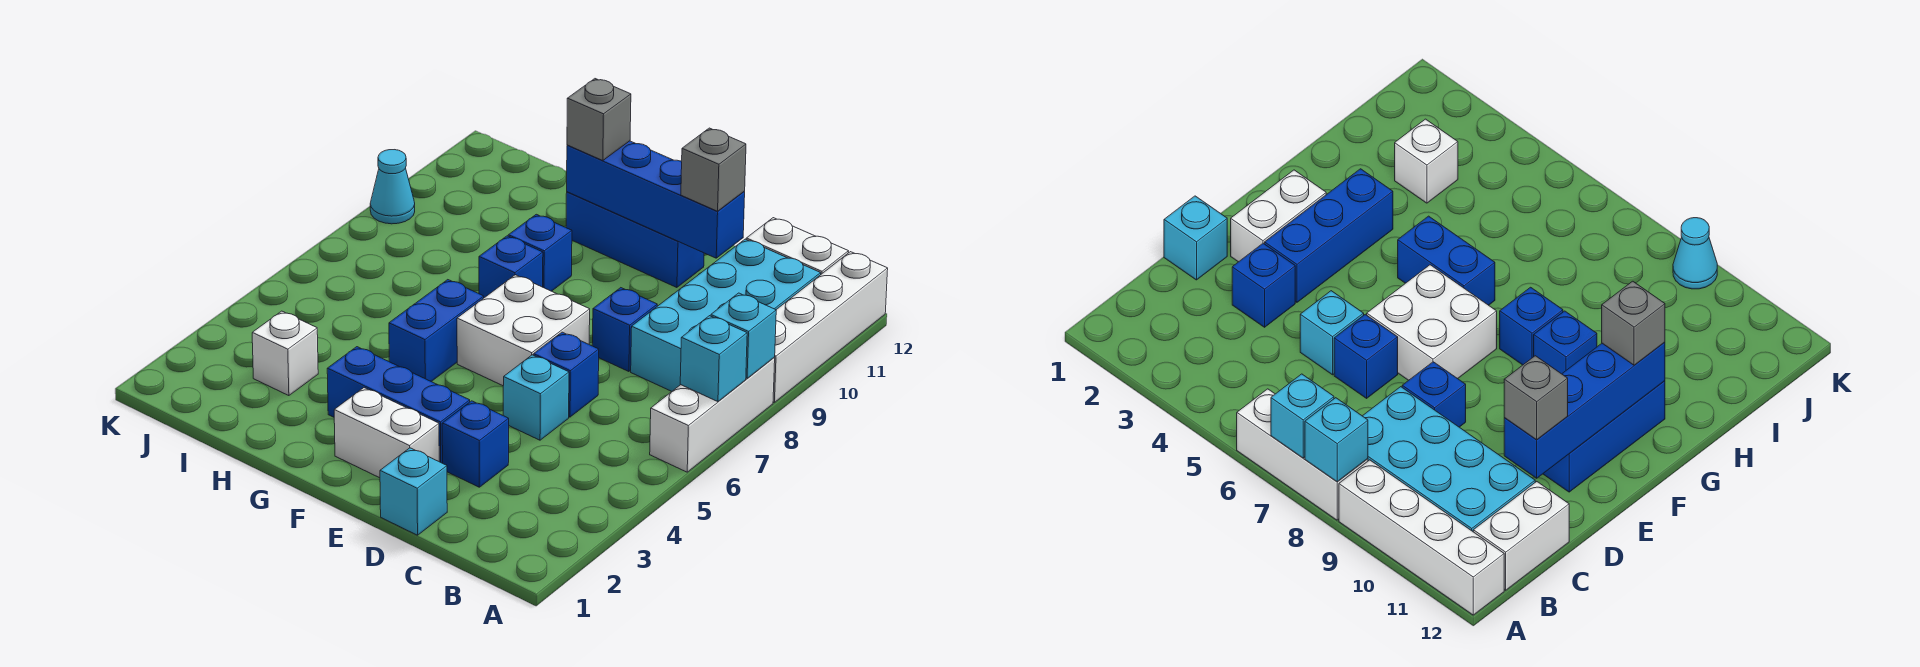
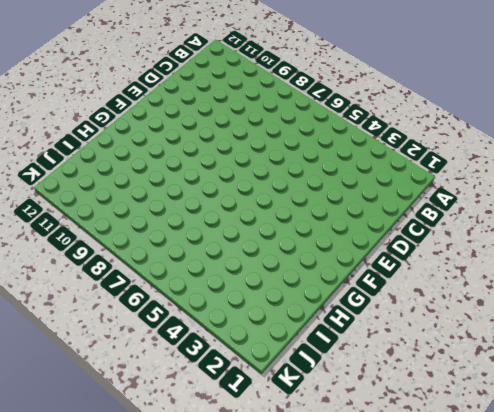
none -> white 1x3 brick [650,358,775,472]
none -> white 1x4 brick [773,252,888,402]
none -> cyan 2x4 brick [631,239,821,392]

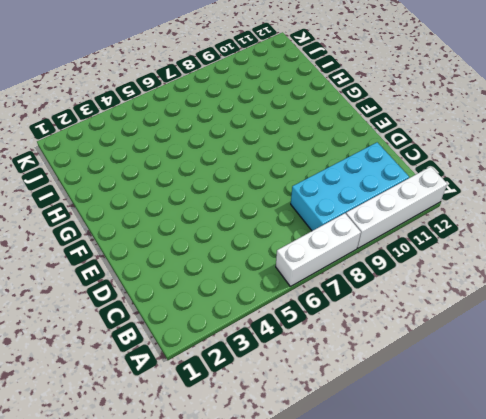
none -> white 1x2 brick [746,218,849,274]
none -> cyan 1x1 brick [380,448,447,535]
none -> blue 1x1 brick [442,401,509,487]

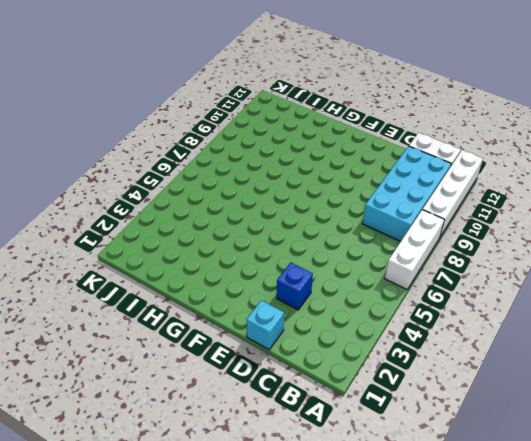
none -> cyan 1x1 brick [503,355,569,440]
none -> blue 1x1 brick [534,332,599,417]
none -> blue 1x1 brick [592,288,657,372]

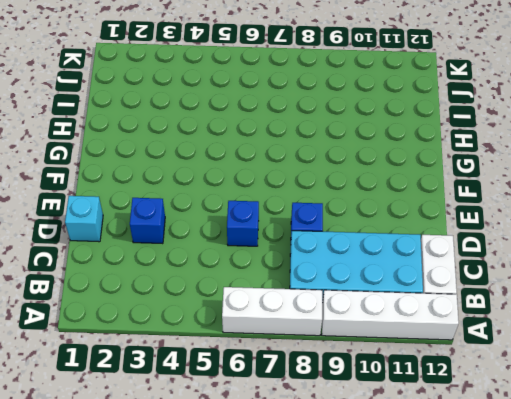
none -> cyan 1x1 brick [503,355,569,440]
none -> white 1x2 brick [334,388,439,478]
none -> blue 1x3 brick [327,347,470,463]

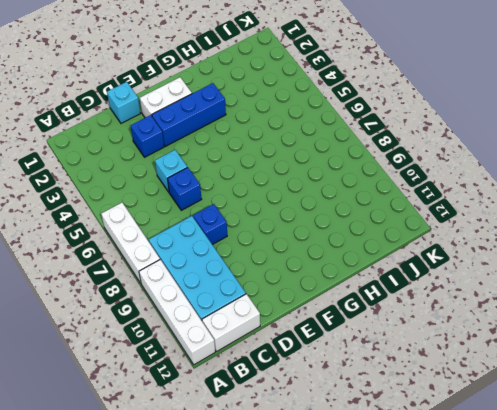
none -> white 2x2 brick [457,275,590,386]
none -> blue 1x3 brick [566,192,704,288]
none -> blue 1x2 brick [389,280,484,382]

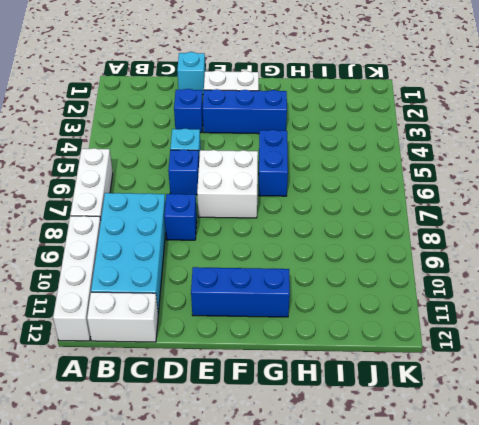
none -> blue 1x1 brick [479,236,543,298]
none -> blue 1x1 brick [508,214,572,291]
none -> white 1x1 brick [252,311,318,396]

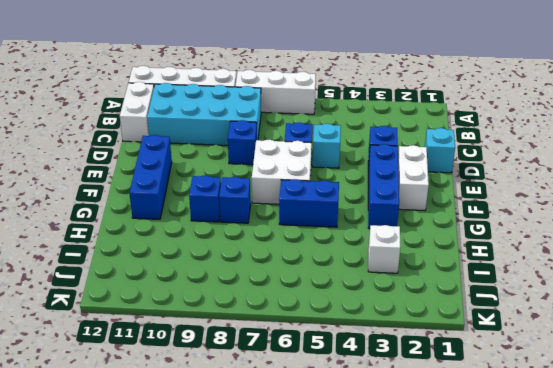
none -> cyan 1x1 cone [370,150,415,224]
none -> cyan 1x1 brick [680,316,747,402]
none -> cyan 1x1 brick [711,293,776,378]

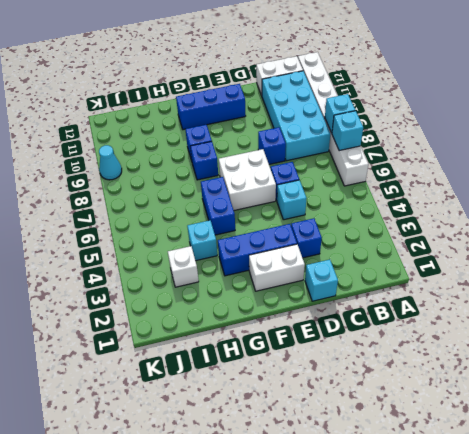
cyan 1x1 brick [187,220,217,261] -> none
none -> blue 1x4 brick [567,141,745,258]
none -> grey 1x1 brick [681,128,746,211]
none -> grey 1x1 brick [567,79,631,161]

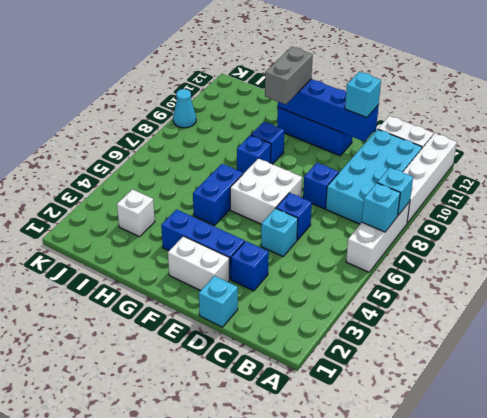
cyan 1x1 brick [345,72,381,118] -> grey 1x1 brick [681,128,746,211]
grey 1x2 brick [265,47,313,105] -> grey 1x1 brick [567,79,631,161]

